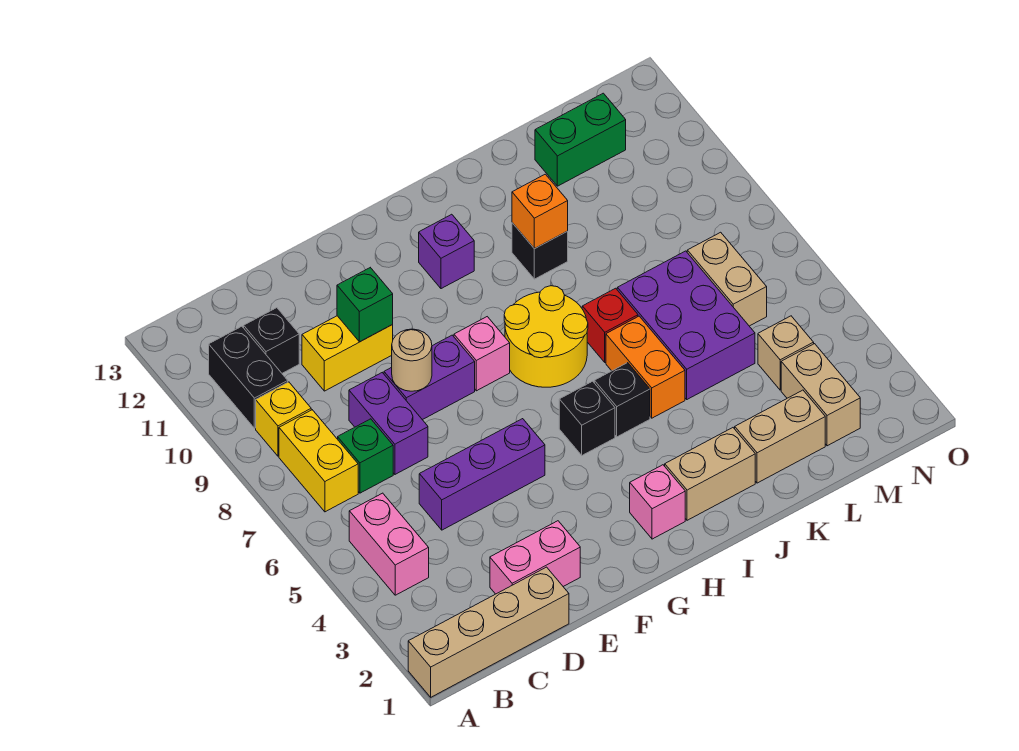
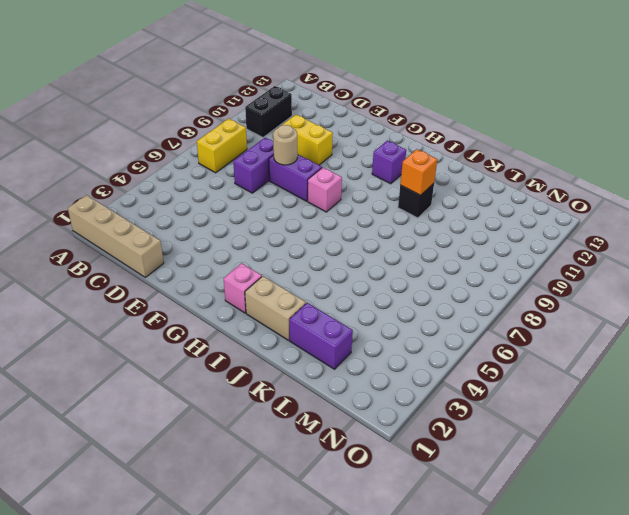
purple 1x2 brick [290,303,353,369] -> tan 1x2 brick [735,390,825,483]
none -> pink 1x2 brick [349,493,429,595]
none -> yellow 1x1 brick [256,382,311,456]
none -> green 1x1 brick [338,419,393,493]
none -> black 1x1 brick [244,308,299,373]

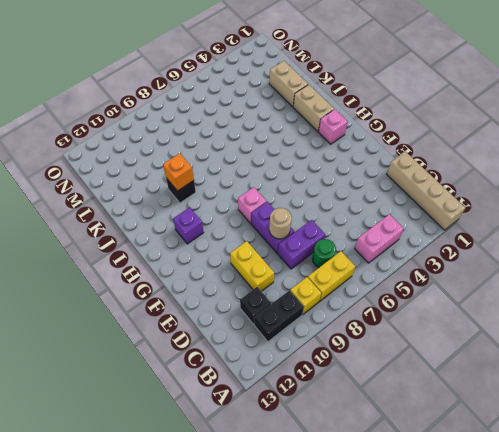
green 1x1 round brick [312,239,336,268] -> green 1x1 brick [338,419,393,493]
none -> pink 1x2 brick [490,521,580,594]
none -> purple 1x3 brick [419,419,545,530]
none -> black 1x1 brick [559,381,615,455]
none -> yellow 2x2 round brick [504,286,588,387]

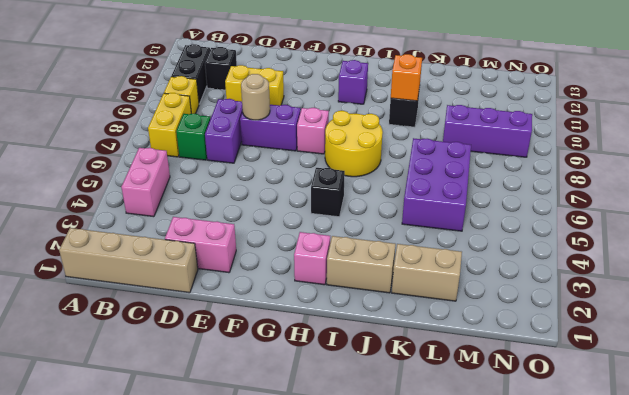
purple 1x3 brick [443,105,532,157] -> purple 1x3 brick moved to [419,419,545,530]
none -> black 1x1 brick [594,363,650,437]
none -> orange 1x2 brick [606,316,685,418]
none -> red 1x1 brick [582,288,638,362]
none -> green 1x2 brick [535,93,626,186]

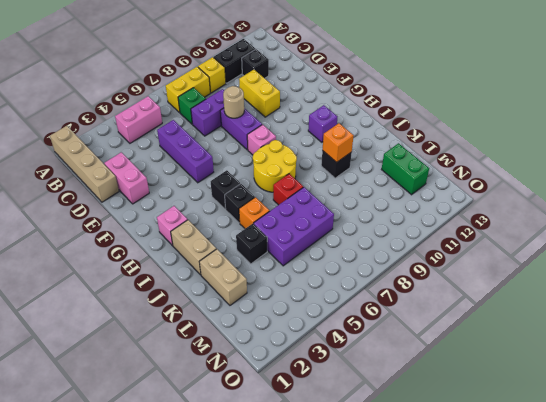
orange 1x1 brick [239,197,270,229] -> orange 1x2 brick [606,316,685,418]
black 1x1 brick [236,224,267,264] -> none
none -> tan 1x2 brick [781,344,860,446]
none -> tan 1x1 brick [758,316,814,390]
none -> tan 1x2 brick [687,232,767,326]
none -> green 1x1 brick [337,268,393,342]

